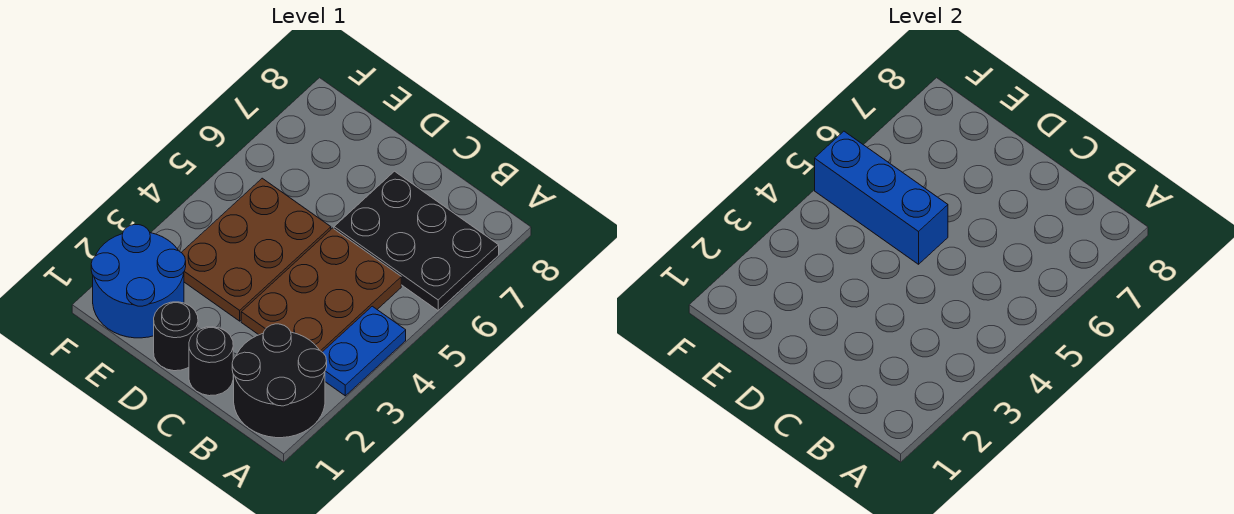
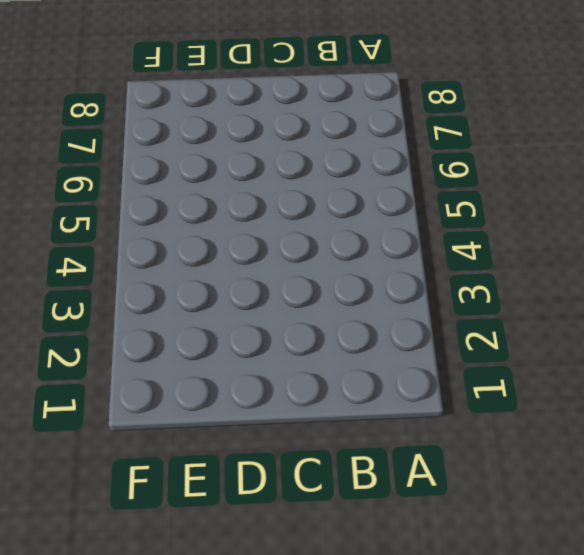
none -> black 2x2 round brick [232,324,327,438]
none -> blue 1x2 plate [323,306,406,396]

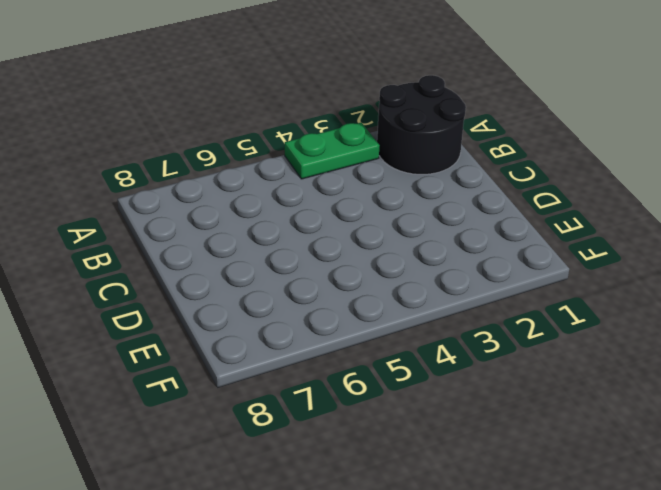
green 1x2 plate [285,123,380,179] -> blue 1x2 plate [323,306,406,396]
none -> black 2x3 plate [334,171,499,311]
none -> brown 2x3 plate [241,228,401,352]

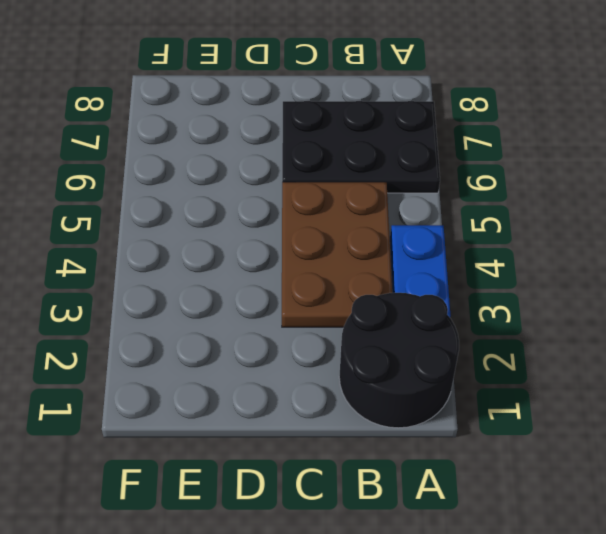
none -> black 1x1 round brick [189,327,233,396]
none -> black 1x1 round brick [154,302,198,371]

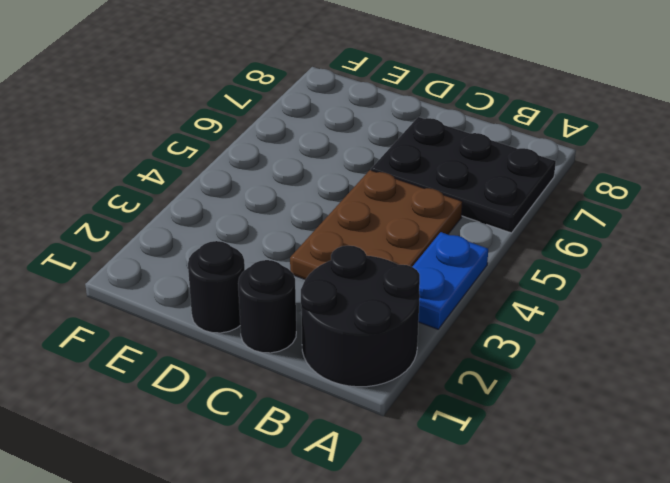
none -> brown 2x3 plate [181,178,331,321]
none -> blue 2x2 round brick [91,224,186,338]

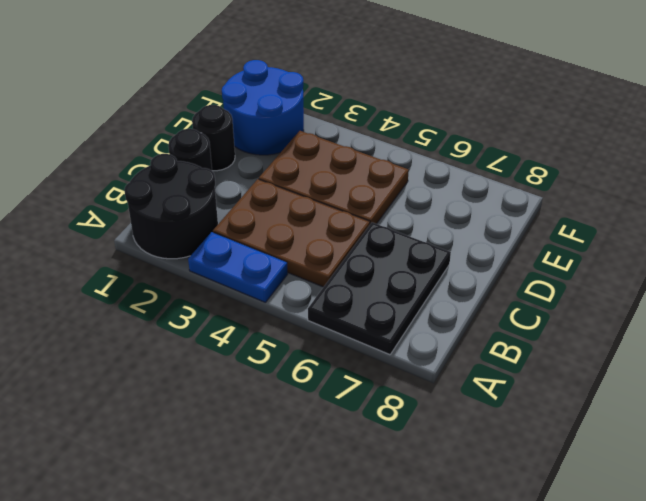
none -> blue 1x3 brick [815,131,948,264]

